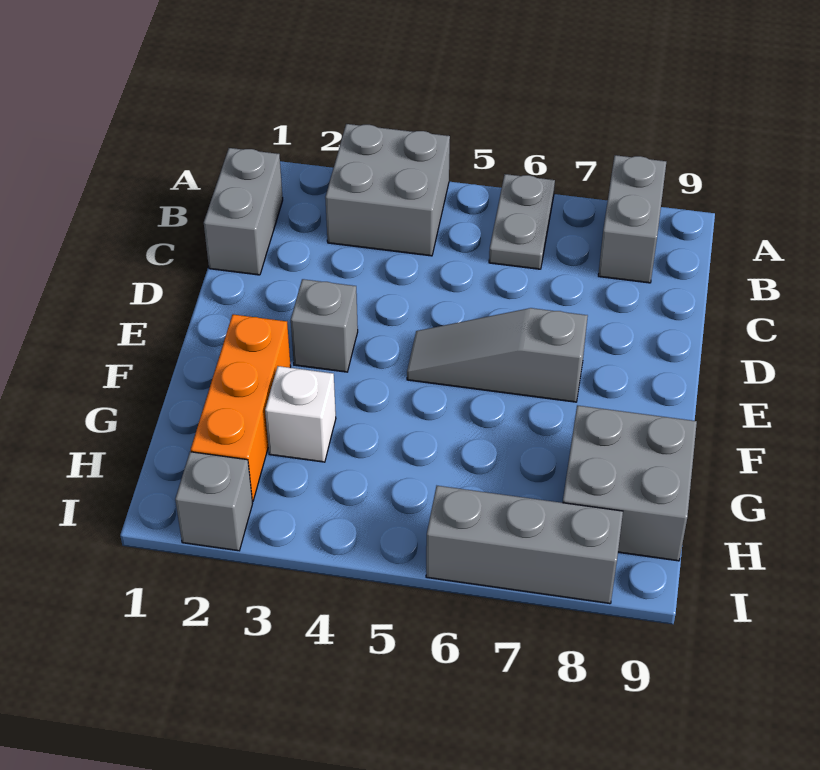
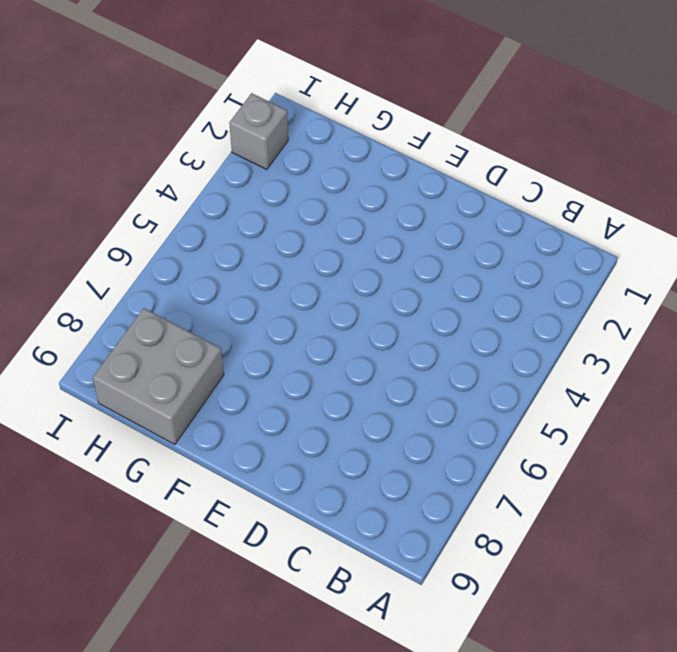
none -> grey 2x2 brick [325,124,450,256]
none -> grey 1x2 plate [489,174,555,269]

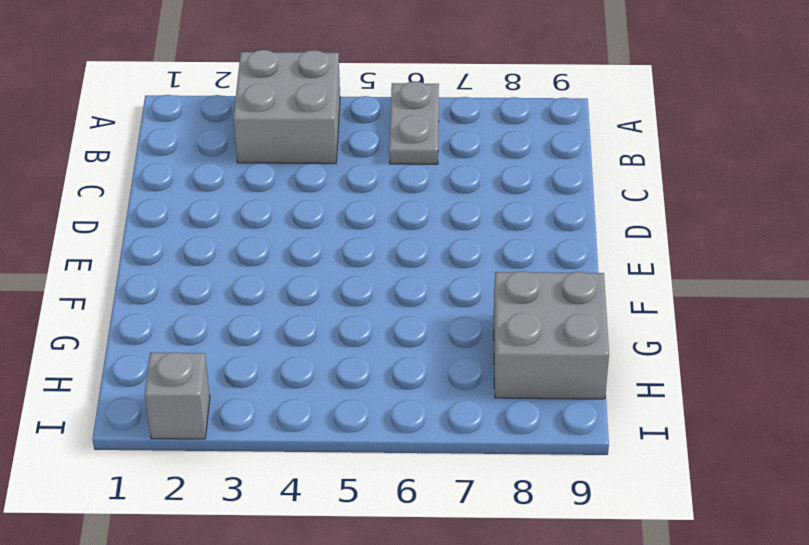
none -> grey 1x2 brick [598,155,666,283]
none -> grey 1x2 brick [204,148,283,275]

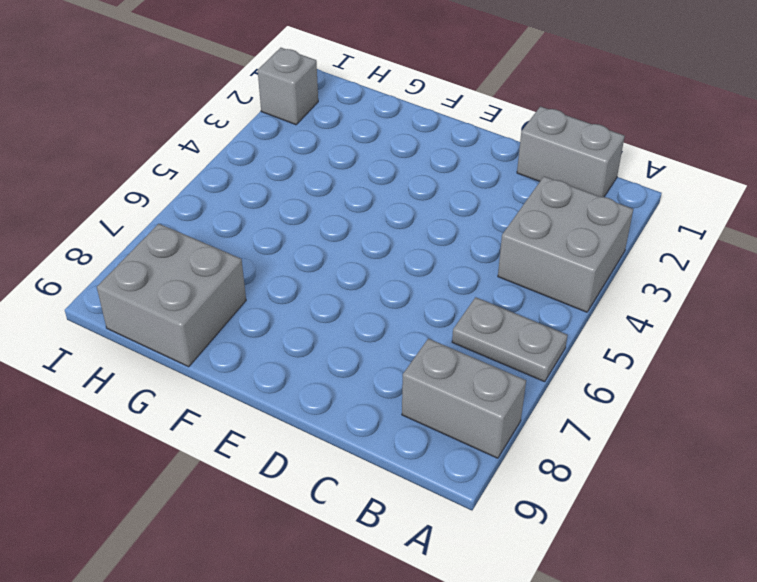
none -> grey 1x1 brick [291,279,358,372]
none -> grey 1x3 slope [407,308,588,402]

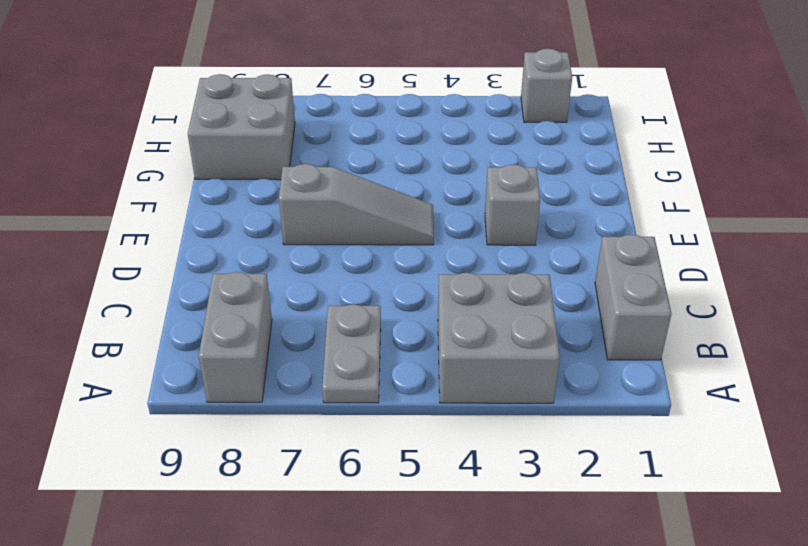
none -> orange 1x3 brick [191,314,291,501]
none -> white 1x1 brick [265,366,336,462]

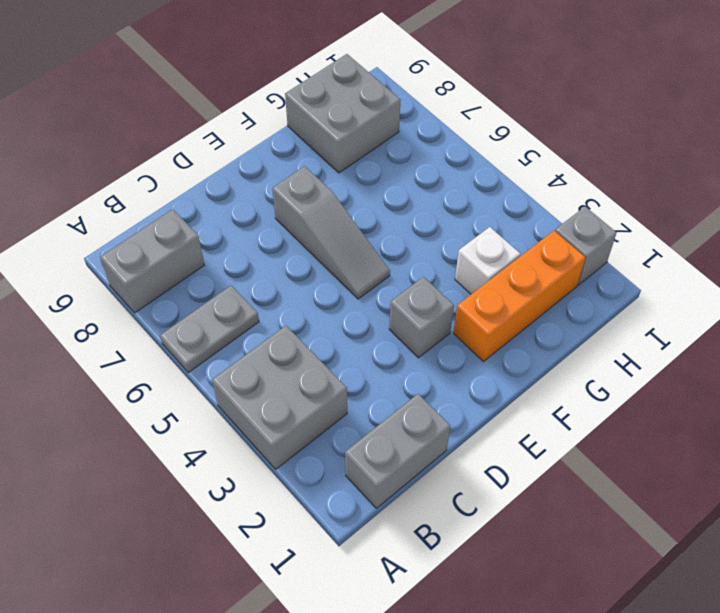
none -> grey 1x3 brick [426,486,623,604]

